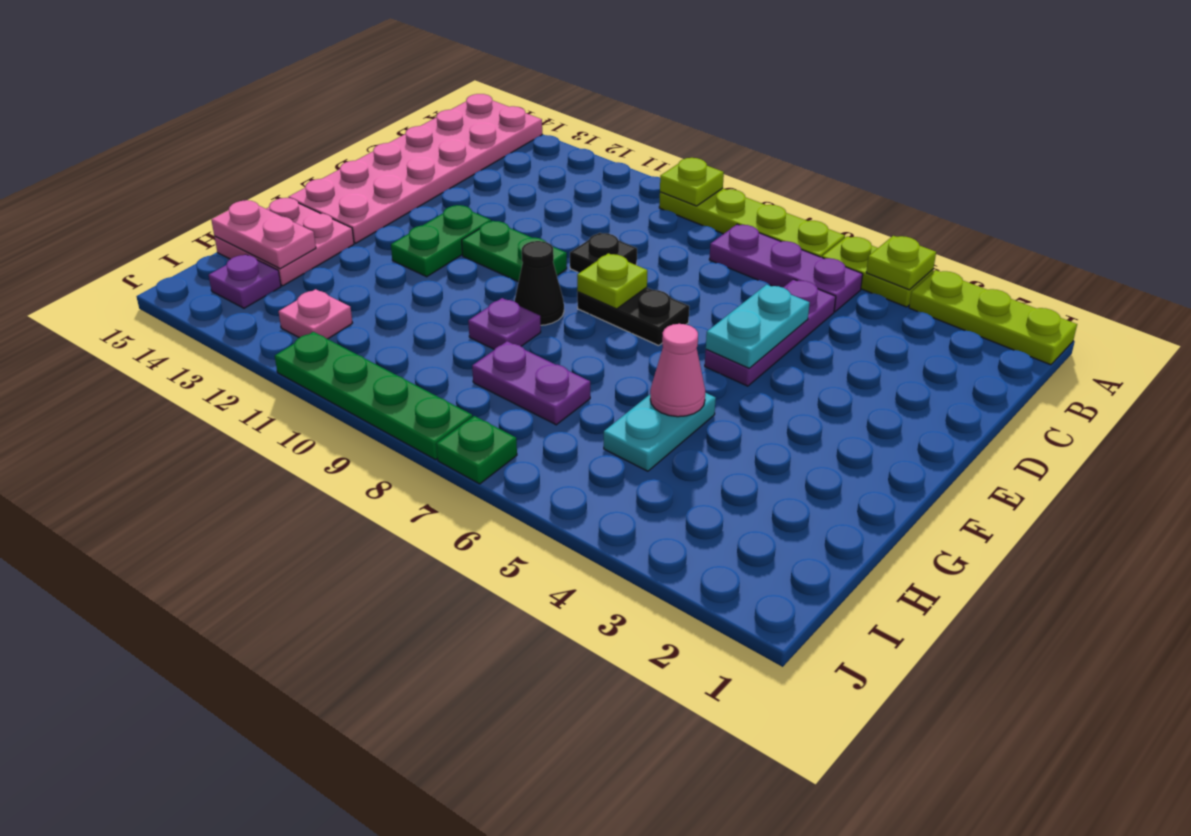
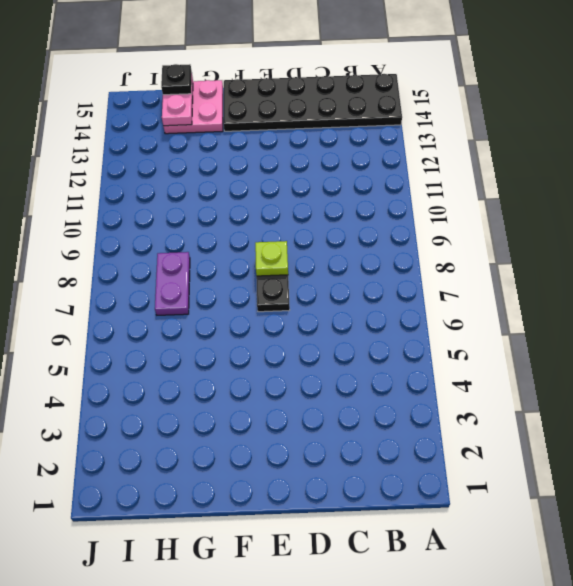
black 2x6 plate [223,74,402,131] -> pink 2x6 plate [288,94,542,243]
black 1x1 plate [161,64,192,95] -> black 1x1 plate moved to [570,233,637,273]
none -> lime 1x3 plate [909,270,1077,365]
none -> lime 1x2 plate [822,236,933,307]
none -> lime 1x4 plate [659,188,845,257]

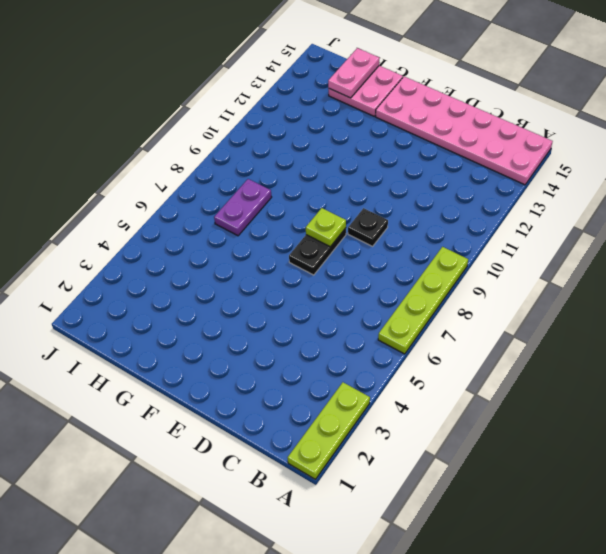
none -> lime 1x2 plate [822,236,933,307]
none -> purple 1x3 plate [709,224,863,312]
none -> purple 1x3 plate [705,279,836,386]

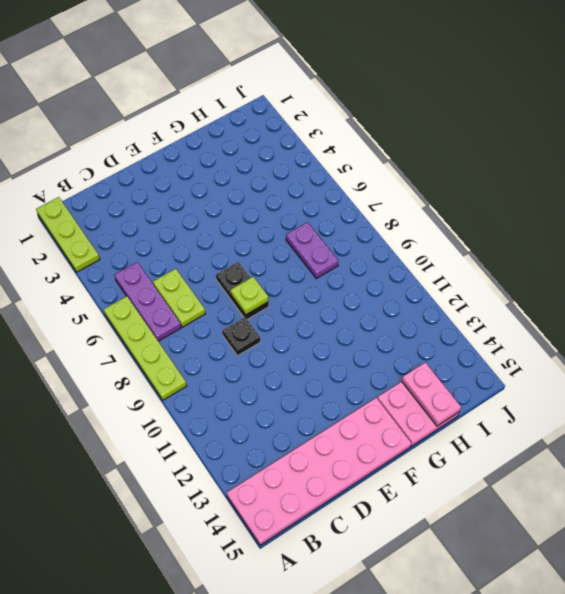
lime 1x2 plate [153,269,205,327] -> lime 1x2 plate moved to [822,236,933,307]
none -> purple 1x3 plate [705,279,836,386]
none -> green 1x2 plate [462,221,567,282]
none -> green 1x2 plate [391,205,491,277]

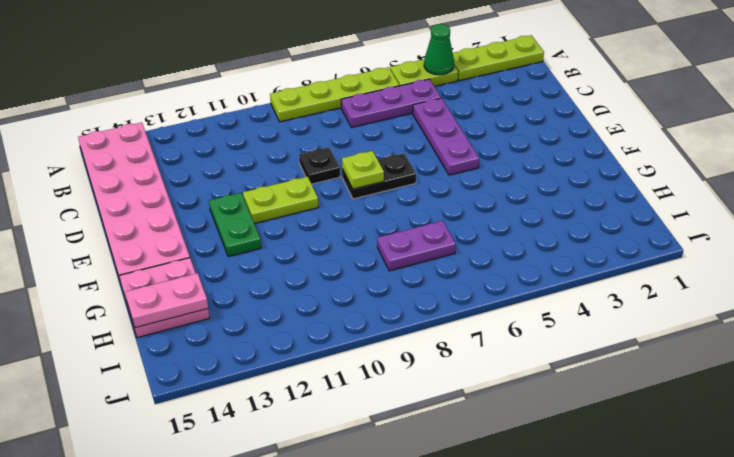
green 1x1 cone [424,24,454,75] -> lime 1x1 plate [866,236,936,290]
lime 1x2 plate [243,177,318,224] -> green 1x2 plate [462,221,567,282]
none -> black 1x1 cone [515,241,564,325]
none -> cyan 1x2 plate [604,393,716,471]
none -> purple 1x1 plate [468,298,541,349]

